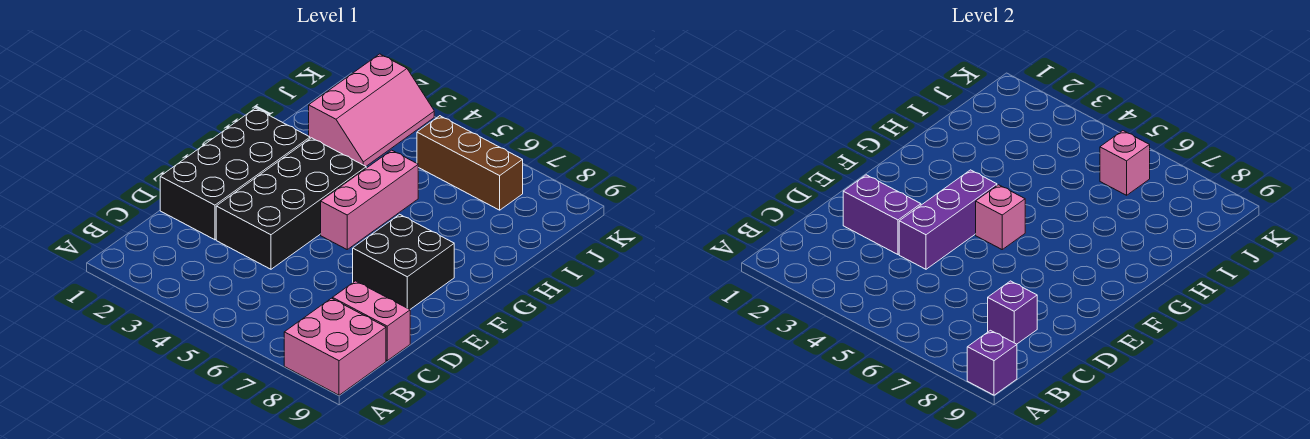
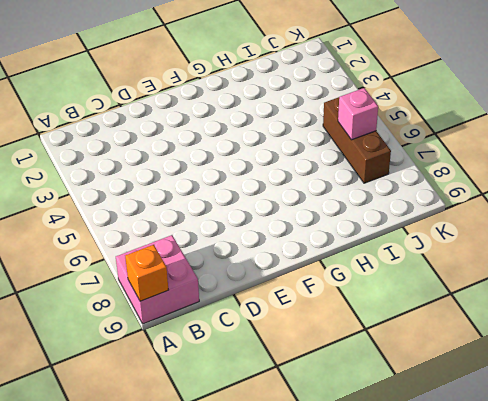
orange 1x1 brick [125,245,168,301] -> purple 1x1 brick [967,330,1017,395]
none -> pink 1x2 brick [333,281,410,361]
none -> black 2x4 brick [160,108,310,240]
none -> black 2x4 brick [216,138,366,269]

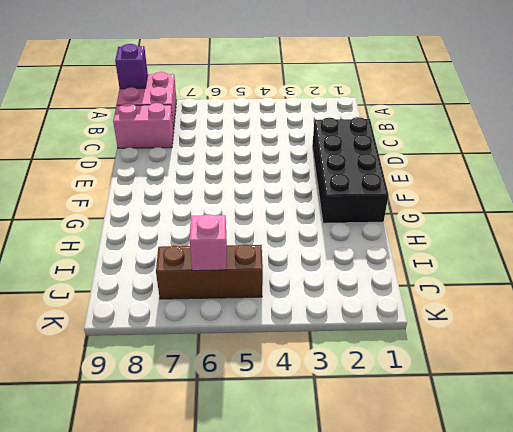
none -> black 2x4 brick [216,138,366,269]
none -> black 2x2 brick [353,214,454,309]
none -> pink 1x3 brick [321,150,418,249]

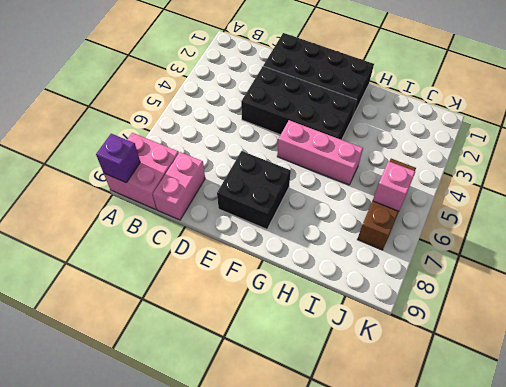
none -> pink 2x3 slope [309,54,434,166]
none -> purple 1x1 brick [988,281,1037,344]
none -> purple 1x2 brick [843,175,921,254]

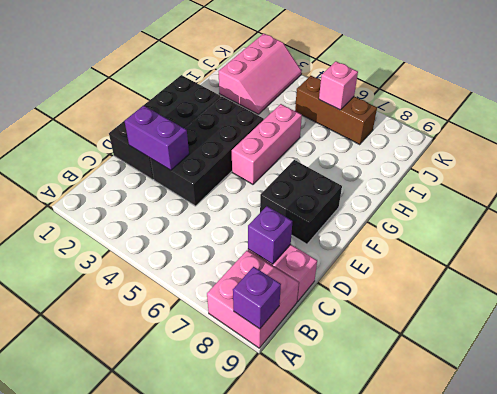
none -> purple 1x3 brick [899,170,997,269]
none -> pink 1x1 brick [976,185,1025,249]

